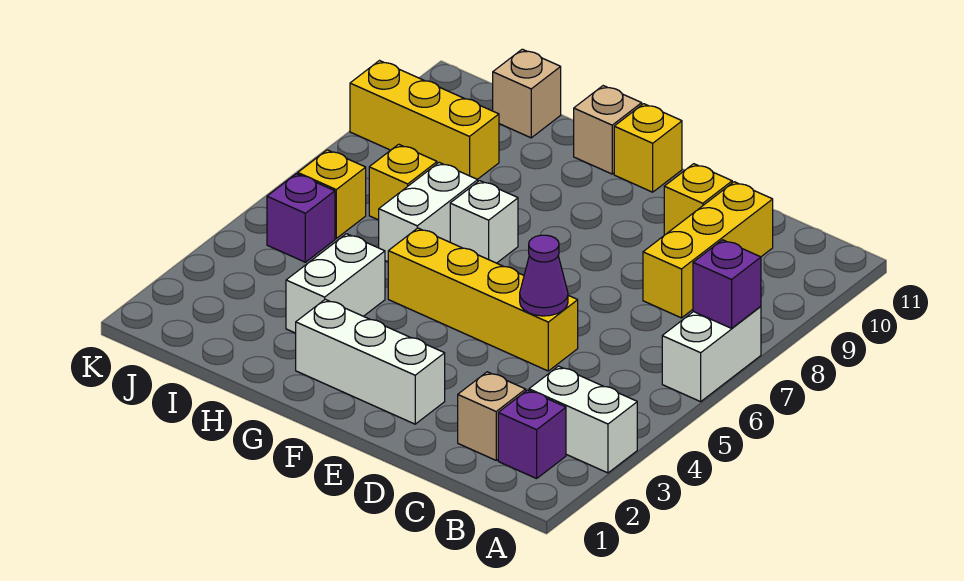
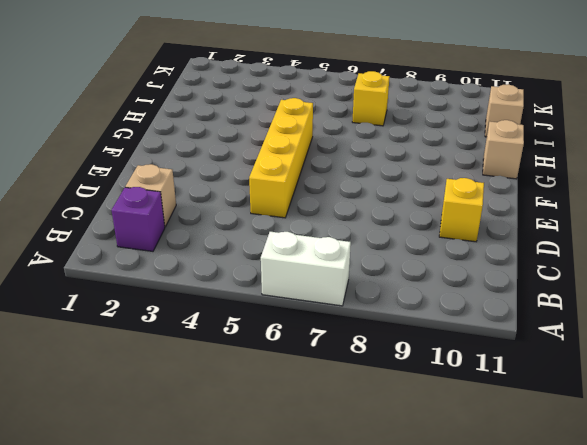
none -> white 1x2 brick [529,366,637,473]
none -> yellow 1x3 brick [643,182,773,318]
none -> white 1x3 brick [296,299,445,424]

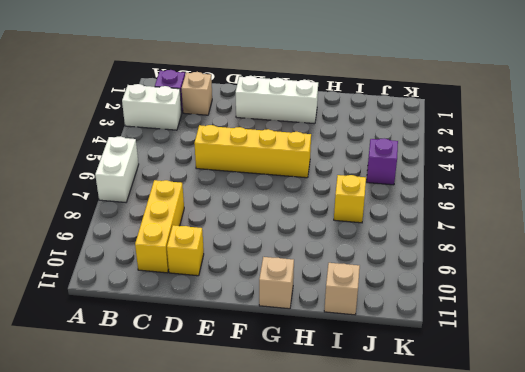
none -> yellow 1x1 brick [614,104,682,192]
none -> white 1x1 brick [450,181,518,263]
none -> white 1x2 brick [286,234,385,333]

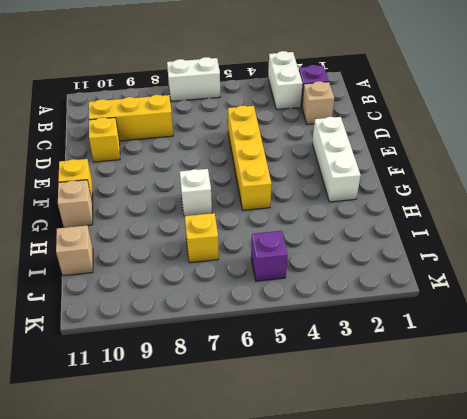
none -> white 1x2 brick [286,234,385,333]
none -> white 1x2 brick [379,163,478,262]
none -> yellow 1x3 brick [350,61,499,179]

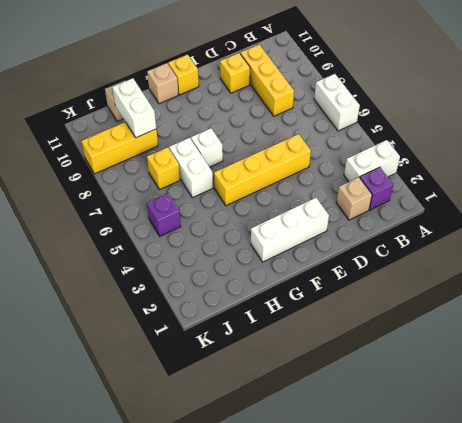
white 1x2 brick [112,78,156,138] -> white 1x2 brick moved to [286,234,385,333]
none -> yellow 1x1 brick [298,150,366,238]
none -> purple 1x1 brick [693,240,761,328]
none -> purple 1x1 cone [520,235,568,316]

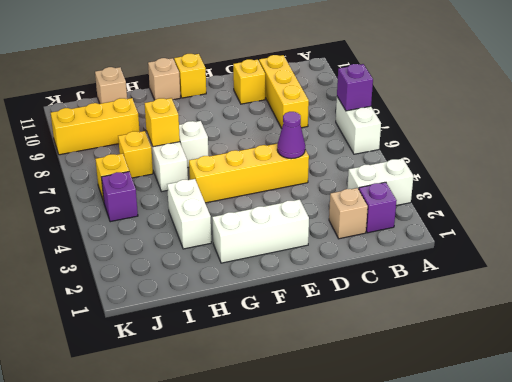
yellow 1x1 brick [145,98,180,147] -> none

